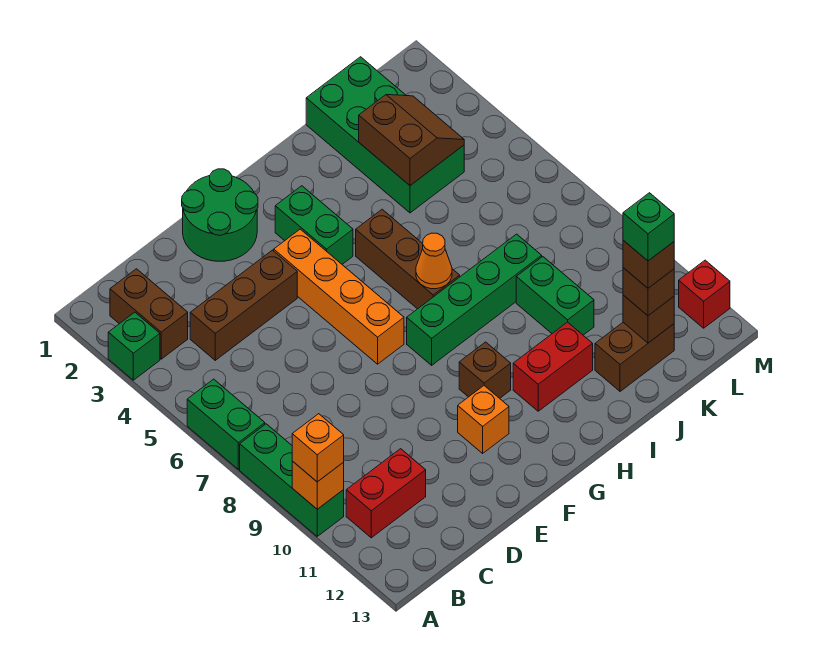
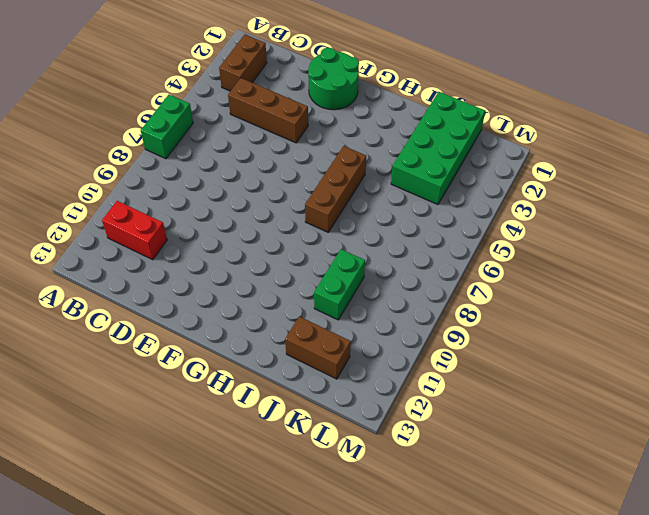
none -> green 1x1 brick [108,312,160,380]
none -> green 1x3 brick [240,424,344,536]
none -> orange 1x4 brick [274,229,404,364]

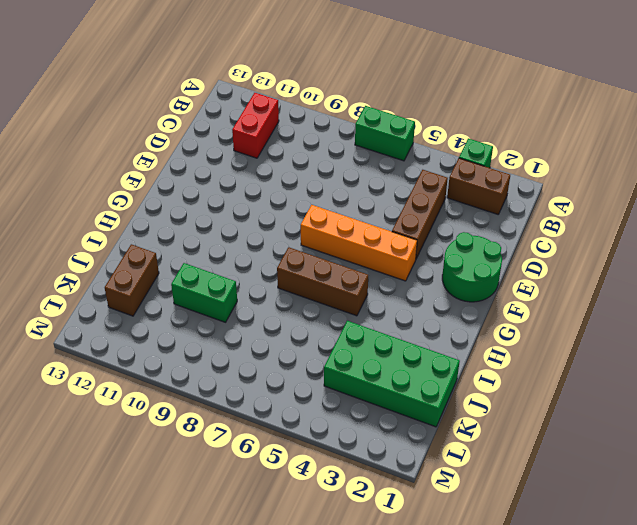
none -> green 1x3 brick [240,424,344,536]
none -> orange 1x1 brick [458,386,509,453]
none -> green 1x2 brick [275,186,353,264]

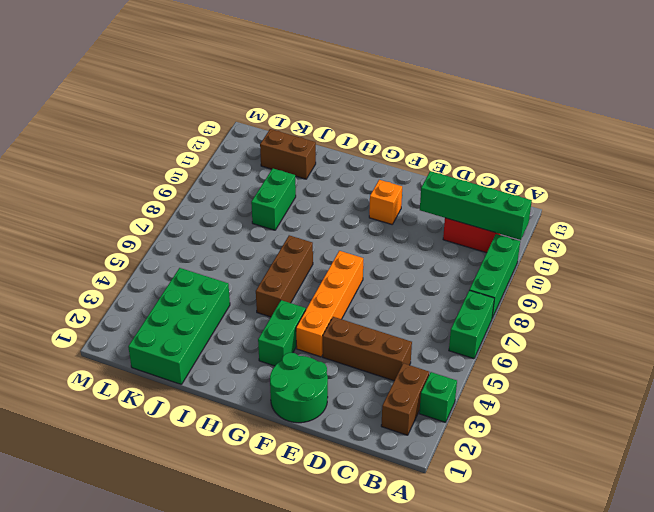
green 1x4 brick [420,171,532,240] -> green 1x4 brick moved to [407,234,542,365]
none -> brown 1x1 brick [459,342,511,398]
none -> red 1x2 brick [513,322,593,411]
none -> red 1x1 brick [679,260,730,328]

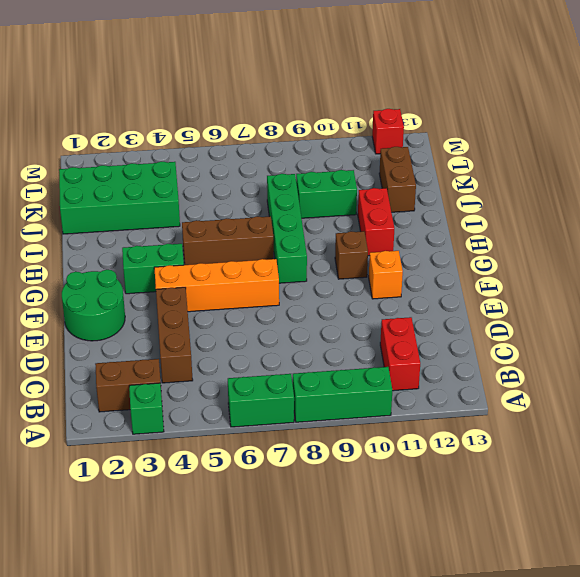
none -> orange 1x1 brick [292,461,344,509]
none -> orange 1x1 cone [416,233,452,289]
none -> brown 2x2 slope [359,95,464,185]

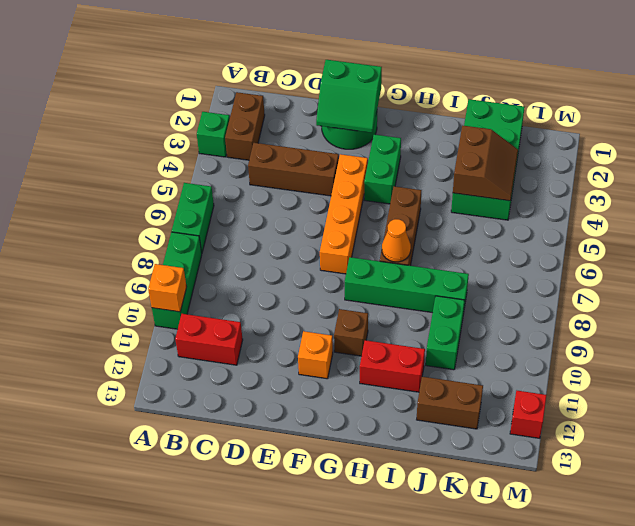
green 2x2 slope [316,60,382,133] -> none
none -> brown 1x1 brick [623,295,674,343]
none -> orange 1x1 brick [292,414,344,482]
none -> brown 1x1 brick [623,268,674,316]

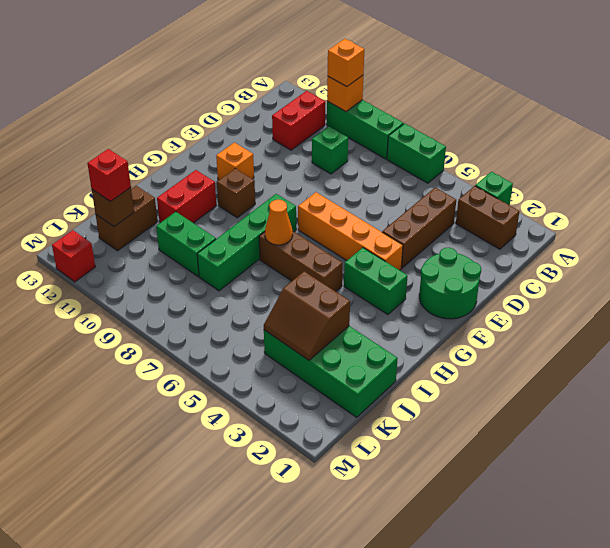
green 1x1 brick [312,126,348,174] -> green 1x1 brick moved to [623,193,674,261]
red 1x1 brick [87,149,131,201] -> brown 1x1 brick [623,268,674,316]
none -> brown 1x1 brick [623,240,674,288]

